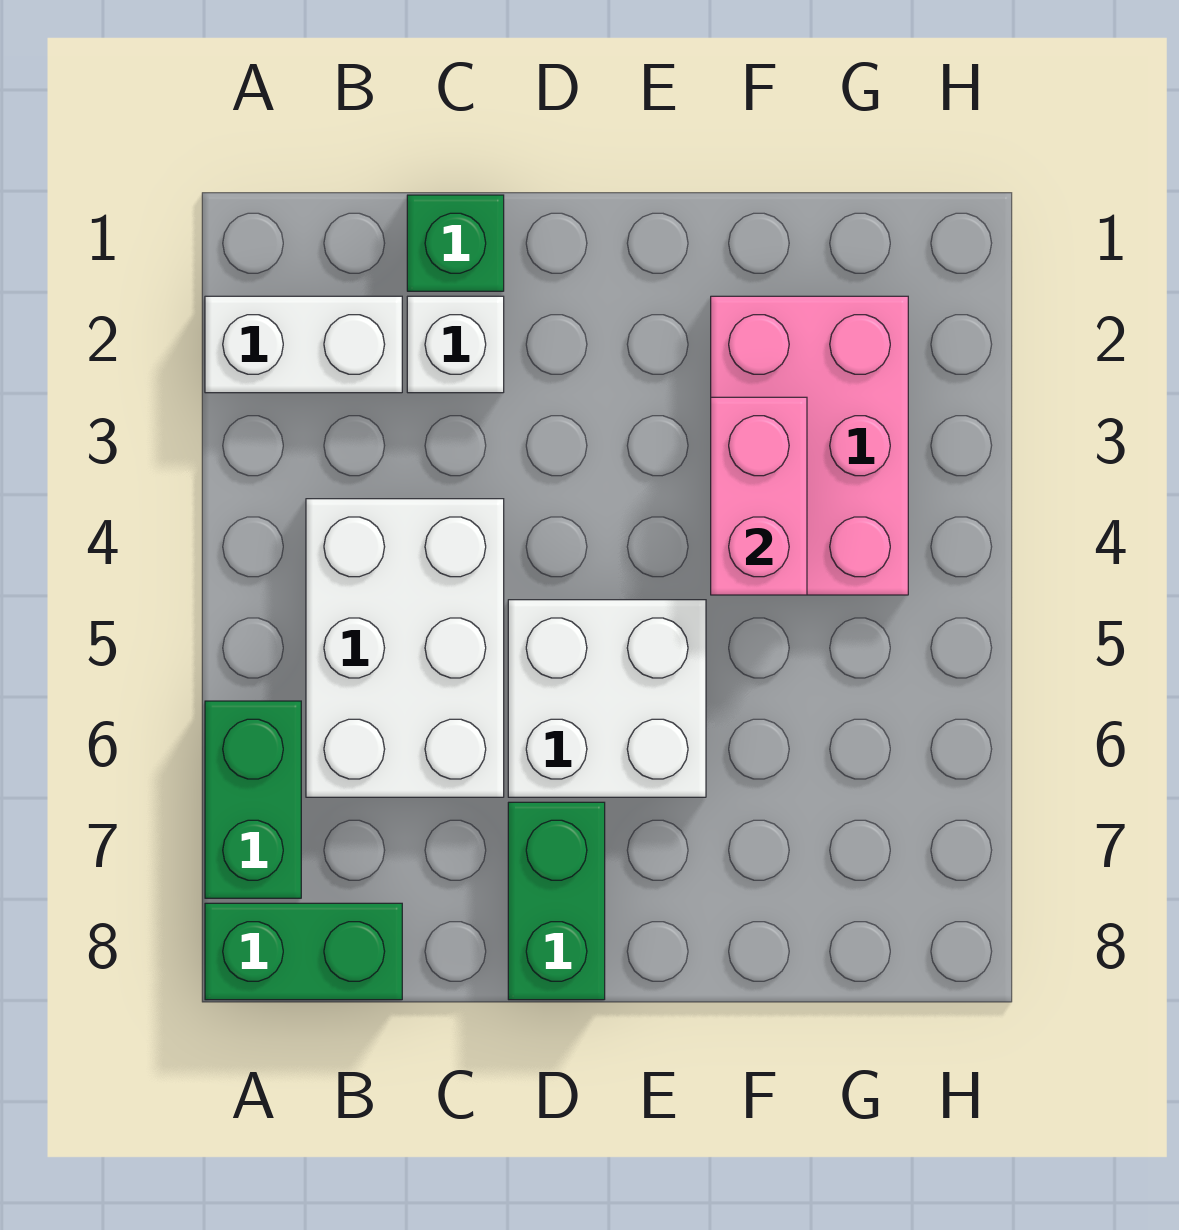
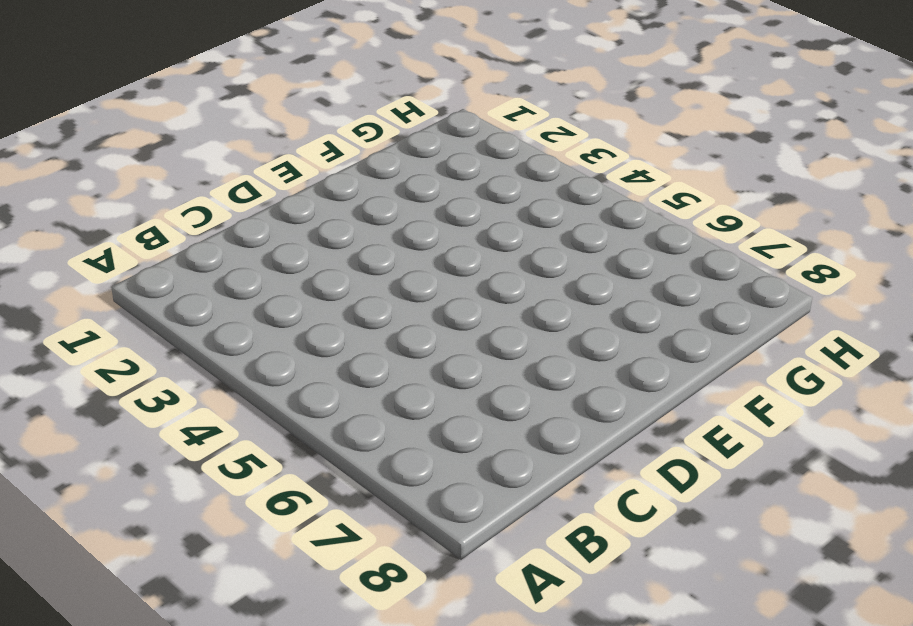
none -> white 1x2 brick [205,296,402,393]
none -> green 1x2 brick [205,701,301,898]

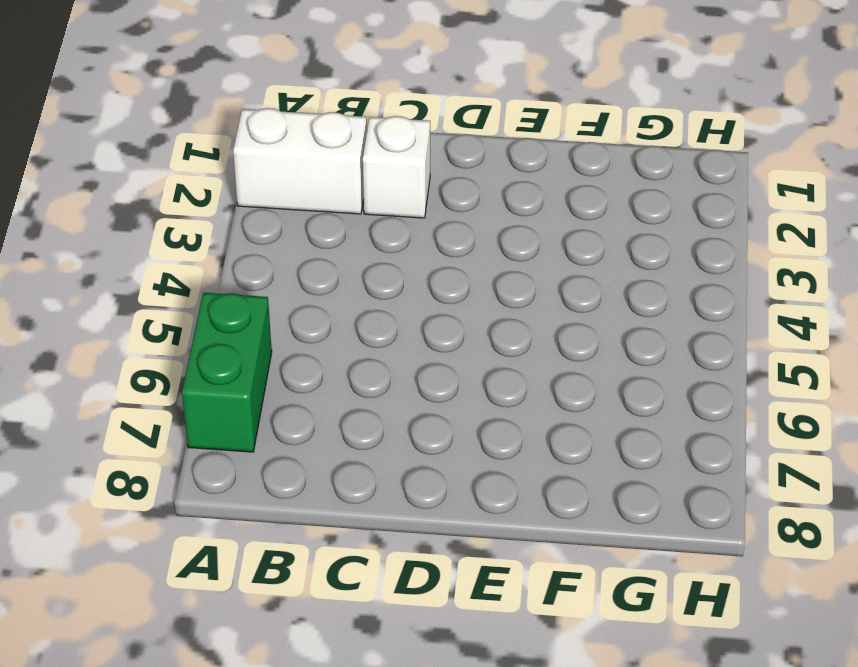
none -> green 1x2 brick [205,903,402,1000]
none -> white 2x3 brick [306,499,504,797]

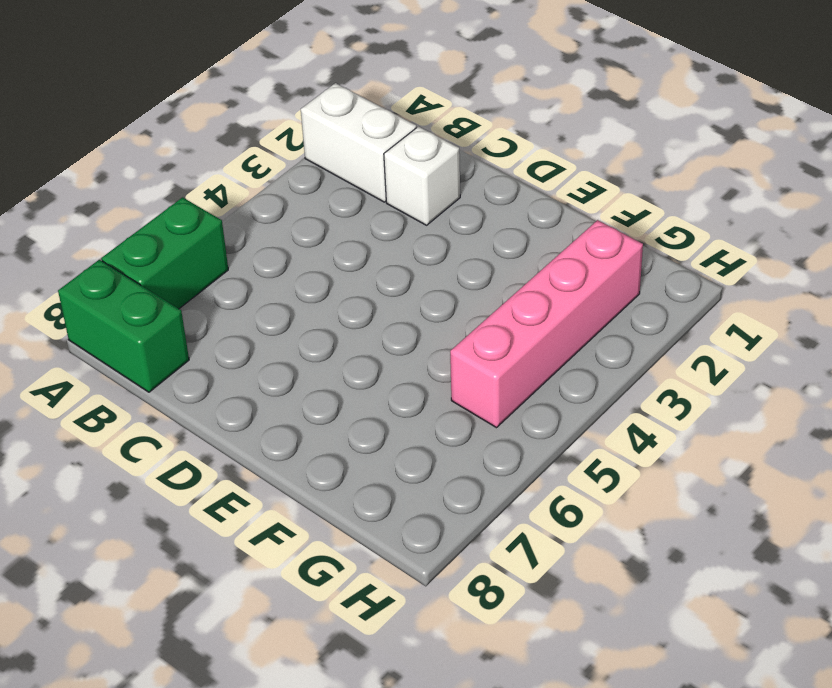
pink 1x4 brick [450,220,643,428] -> pink 2x3 brick [711,296,908,595]
none -> white 2x3 brick [306,499,504,797]
none -> green 1x1 brick [407,195,504,291]

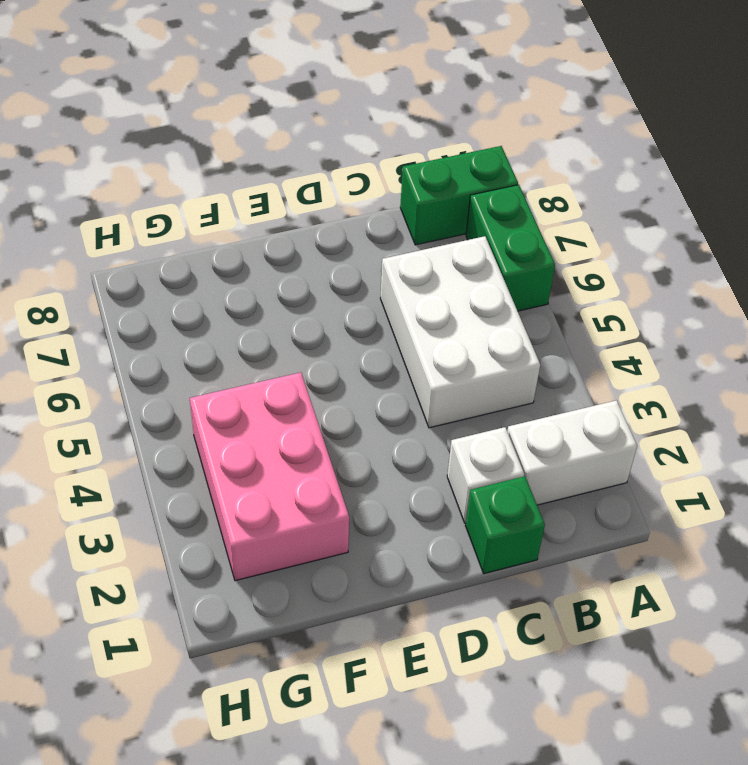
none -> white 2x2 brick [508,600,706,797]
none -> green 1x2 brick [508,802,605,1000]

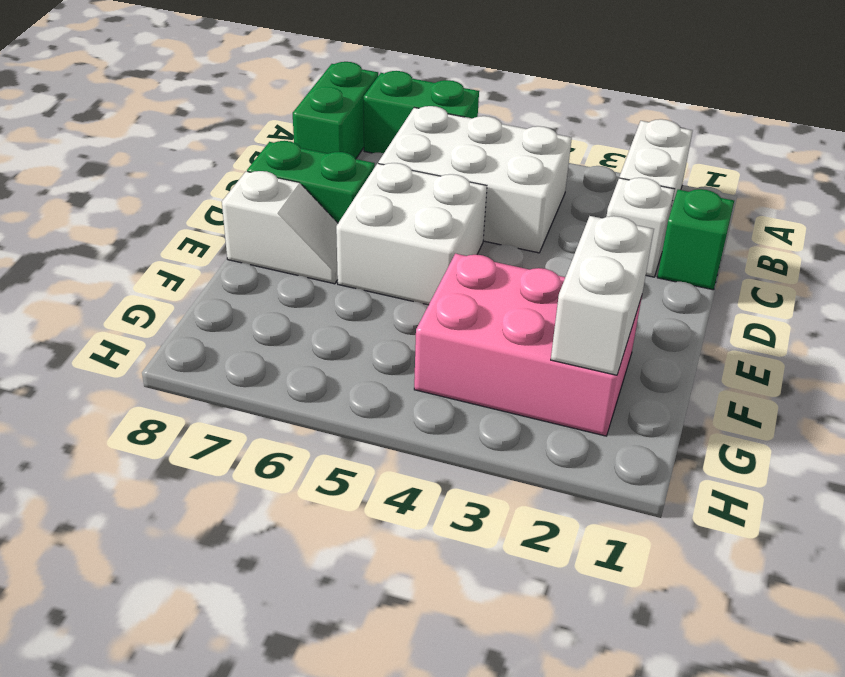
white 1x2 slope [222,171,338,284] -> none
white 1x2 brick [551,216,654,375] -> none
none -> pink 1x2 brick [711,397,807,595]

